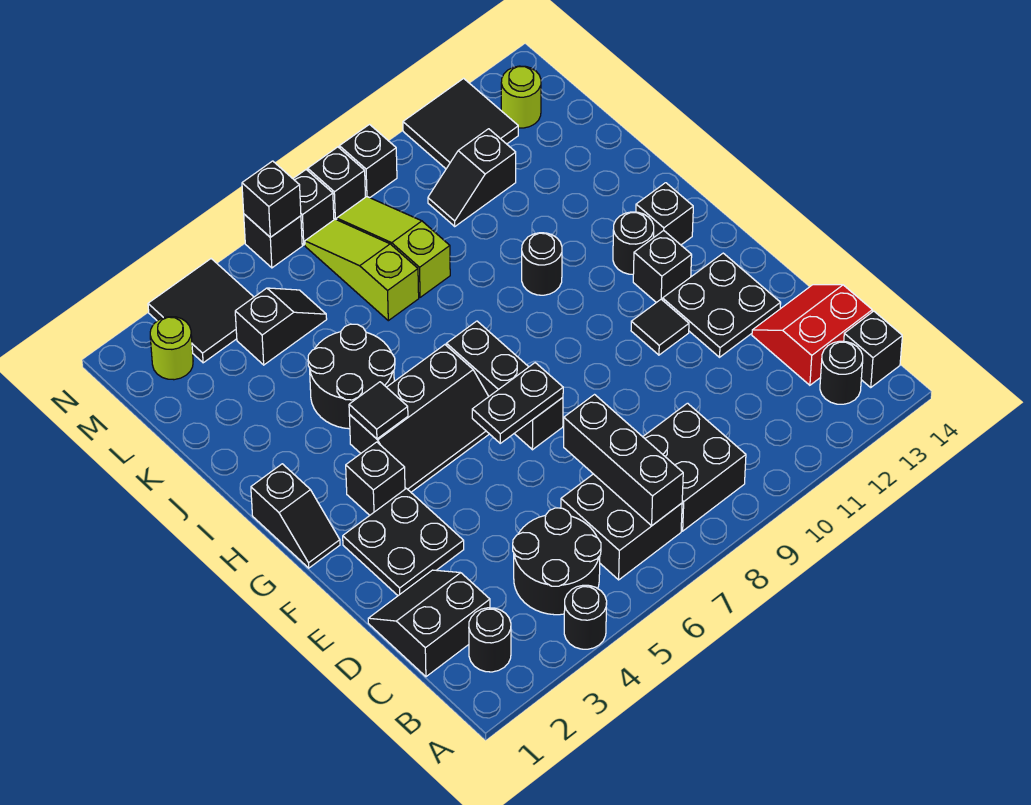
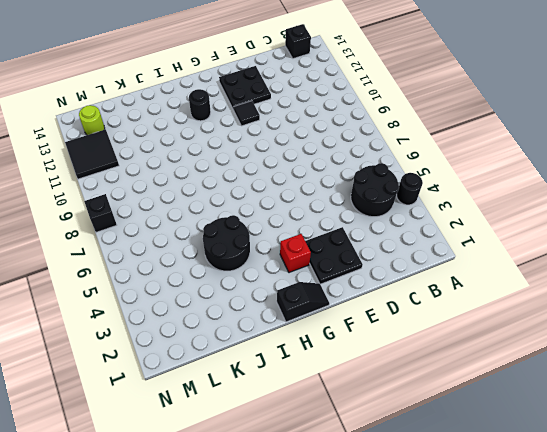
red 1x1 brick [280,234,311,273] -> black 1x1 brick [346,442,405,515]
none -> black 1x1 round brick [469,608,511,672]
none -> black 2x2 brick [561,474,682,580]
none -> black 2x2 brick [643,403,746,531]
none -> black 1x1 round brick [820,341,863,404]

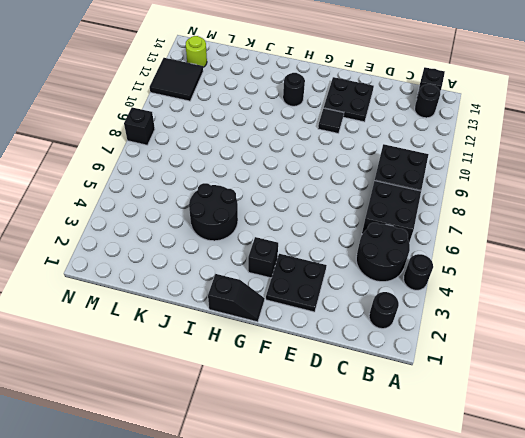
none -> black 2x2 slope [368,570,490,677]
none -> red 2x2 slope [752,285,872,385]
none -> black 1x3 brick [446,321,563,450]
none -> black 2x3 slope [349,345,489,492]

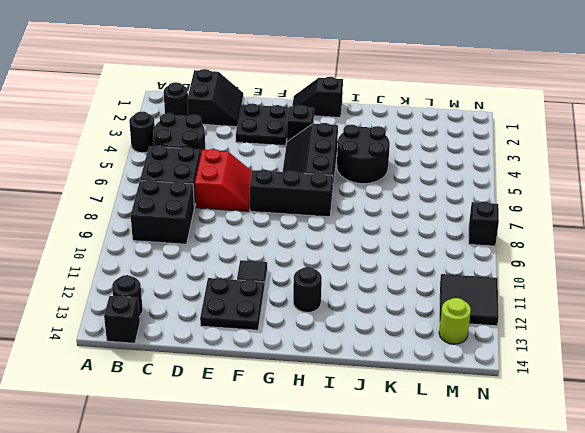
red 2x2 slope [195,149,252,211] -> red 2x2 slope moved to [752,285,872,385]
none -> black 1x1 brick [633,231,692,303]
none -> black 1x1 brick [636,183,693,245]
none -> black 1x1 round brick [522,233,562,295]
none -> lime 1x3 slope [305,219,419,321]

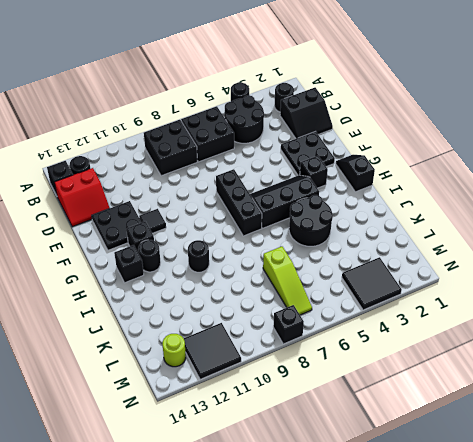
none -> lime 1x3 slope [337,197,450,297]
none -> black 1x2 slope [235,288,327,365]
none -> black 1x2 slope [428,129,516,227]
none -> lime 1x1 round brick [150,317,193,380]

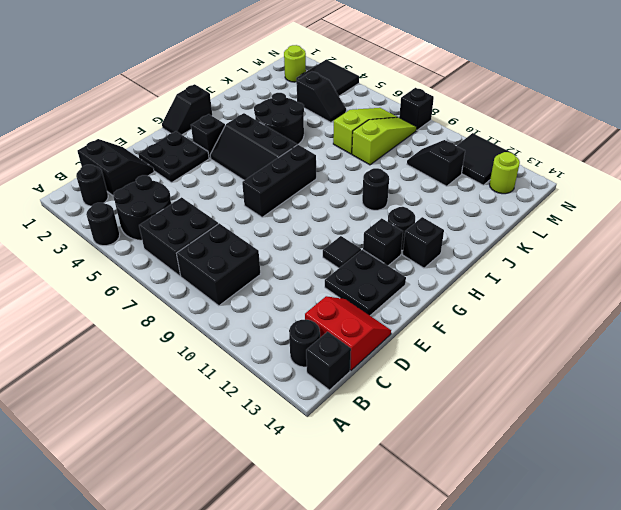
none -> black 1x1 brick [244,214,302,268]
none -> black 1x1 brick [293,170,334,245]
none -> black 1x1 brick [339,125,397,198]
none -> black 1x3 brick [564,395,683,525]

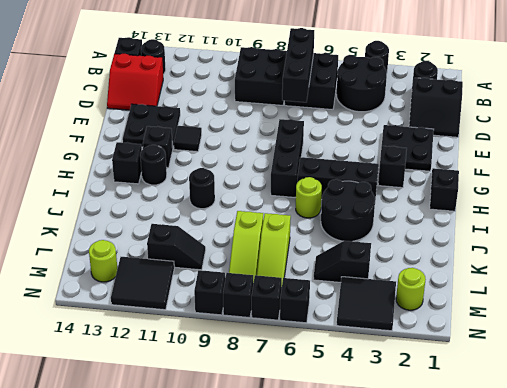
lime 1x1 round brick [296,177,322,218] -> none
none -> black 1x2 plate [472,363,563,443]
none -> black 1x1 tile [349,382,408,439]
none -> black 1x1 brick [242,161,301,237]

